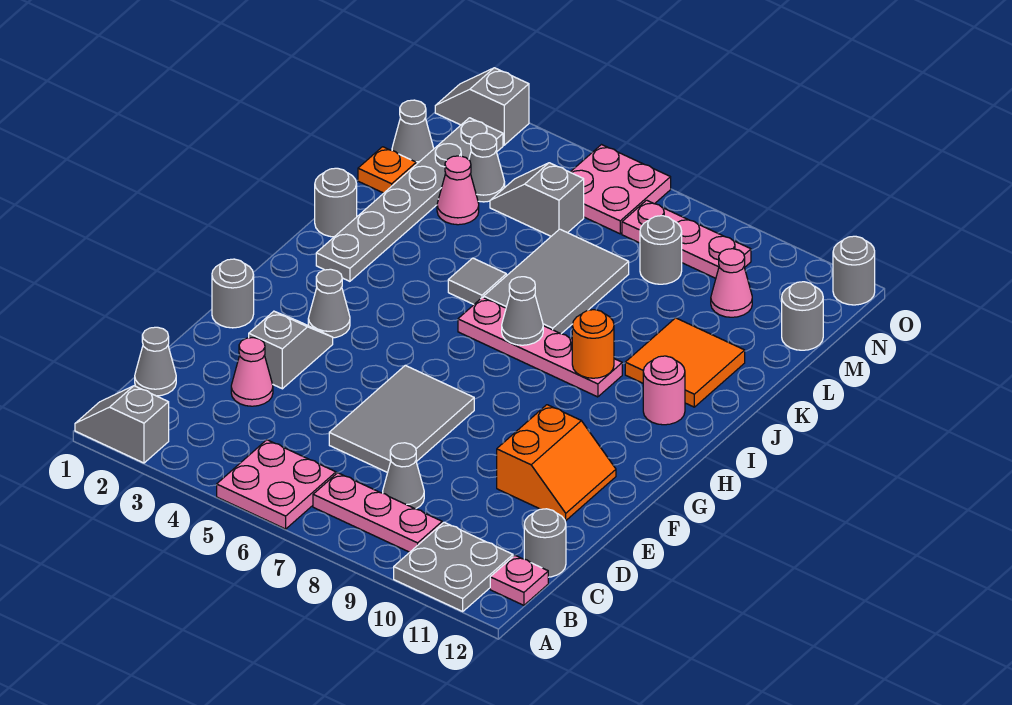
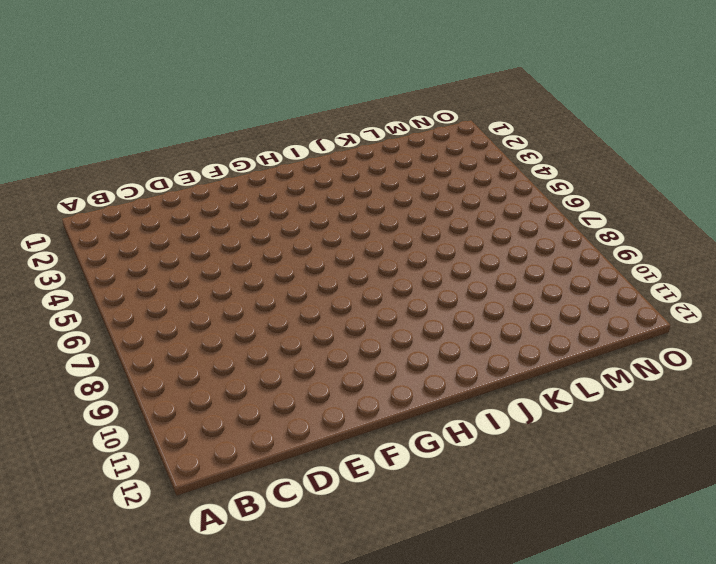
none -> grey 1x2 slope [75,386,169,463]
none -> pink 2x2 plate [217,440,336,529]
none -> grey 2x2 plate [394,522,513,611]
none -> pink 1x3 plate [313,473,442,552]

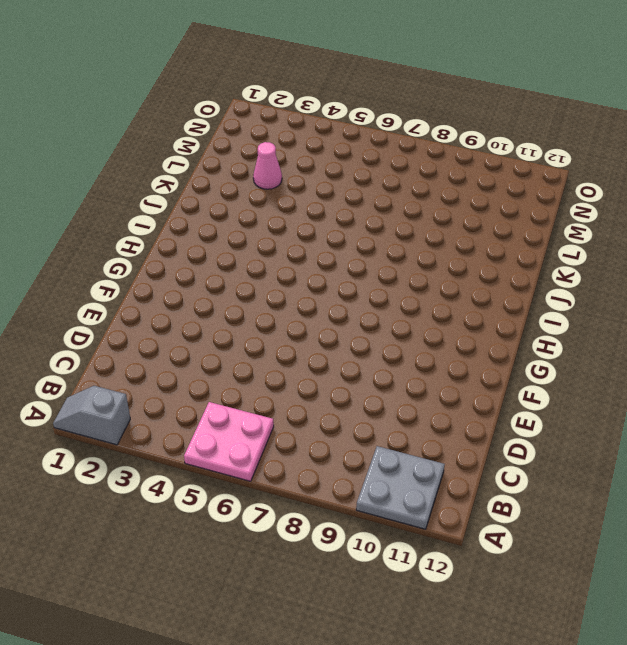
none -> pink 1x3 plate [313,473,442,552]
none -> pink 1x1 plate [490,555,548,605]
none -> grey 1x1 cone [135,327,176,396]
none -> grey 1x1 cone [383,443,424,509]

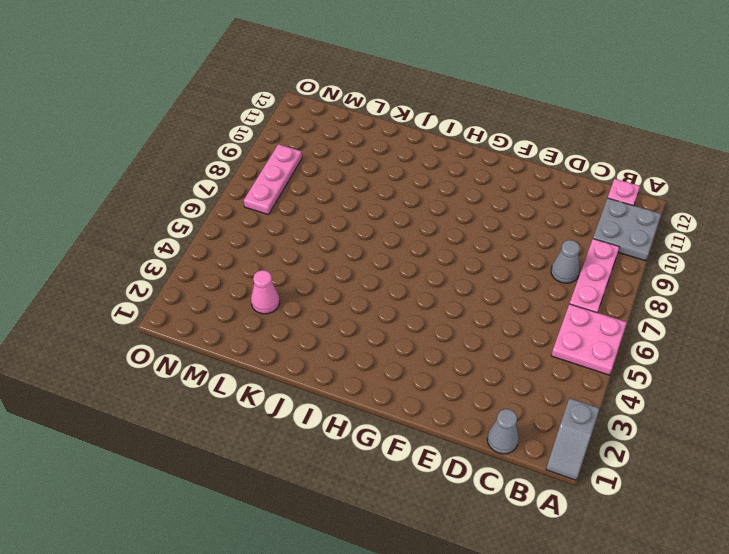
none -> grey 1x1 round brick [524,509,566,577]
none -> pink 1x1 cone [231,338,273,406]
none -> grey 2x3 tile [329,365,474,473]
none -> grey 1x2 slope [249,311,333,389]

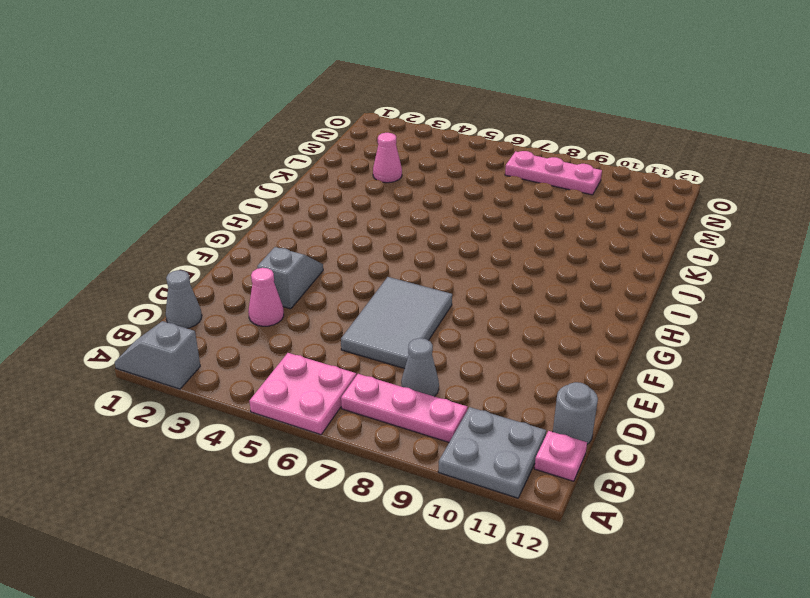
none -> orange 2x2 slope [497,405,616,521]
none -> grey 1x1 round brick [212,259,254,328]
none -> grey 1x1 cone [308,269,350,338]
none -> grey 1x6 plate [316,118,503,281]

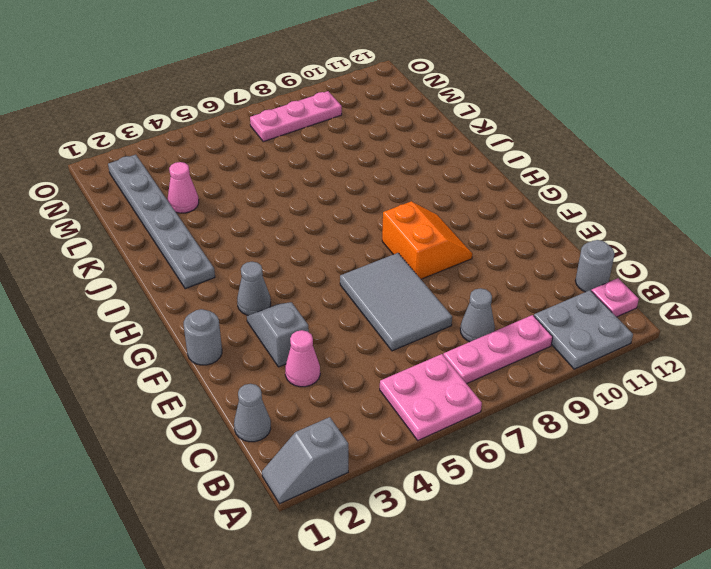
orange 2x2 slope [382,202,472,279] -> orange 2x2 slope moved to [497,405,616,521]
none -> pink 1x4 plate [458,297,622,397]
none -> pink 1x1 round brick [643,356,685,425]
none -> grey 1x1 round brick [315,168,357,237]
none -> grey 1x1 tile [448,258,506,304]

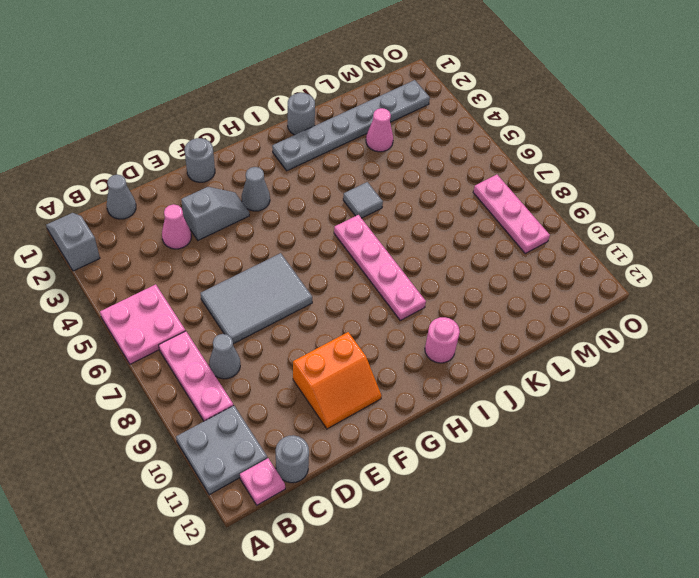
none -> grey 2x3 tile [484,229,629,334]
none -> orange 2x2 tile [625,318,745,407]
none -> orange 1x1 plate [358,147,416,193]
none -> grey 1x1 cone [392,100,434,164]

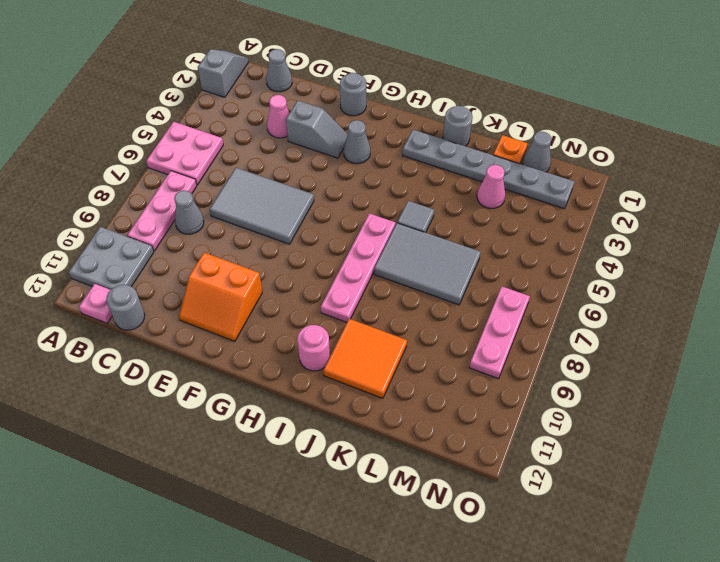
none -> grey 1x1 cone [469,133,505,202]
none -> grey 1x2 slope [490,163,584,236]
none -> grey 1x1 round brick [640,216,682,284]
none -> pink 1x1 cone [711,249,752,317]

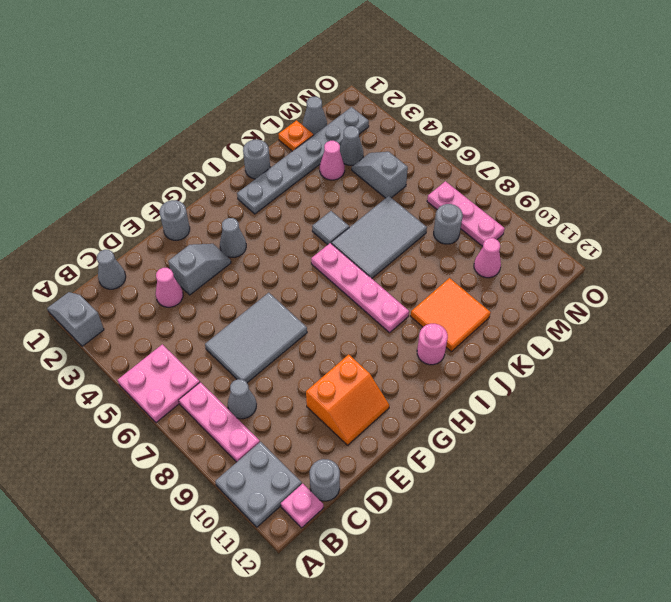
none -> grey 1x1 round brick [782,282,823,350]
none -> pink 2x2 plate [570,145,671,234]
none -> grey 1x2 slope [435,68,529,145]
none -> grey 1x1 round brick [833,236,875,305]

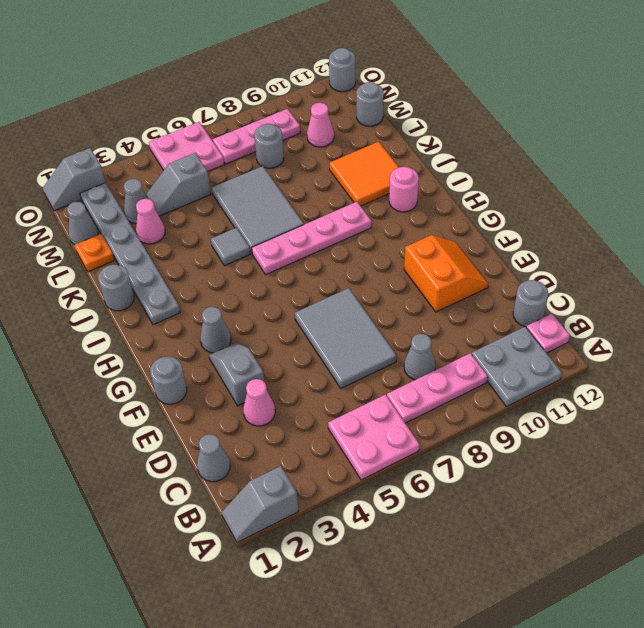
none -> grey 1x1 cone [502,277,543,345]
none -> orange 1x1 round brick [572,310,614,378]

